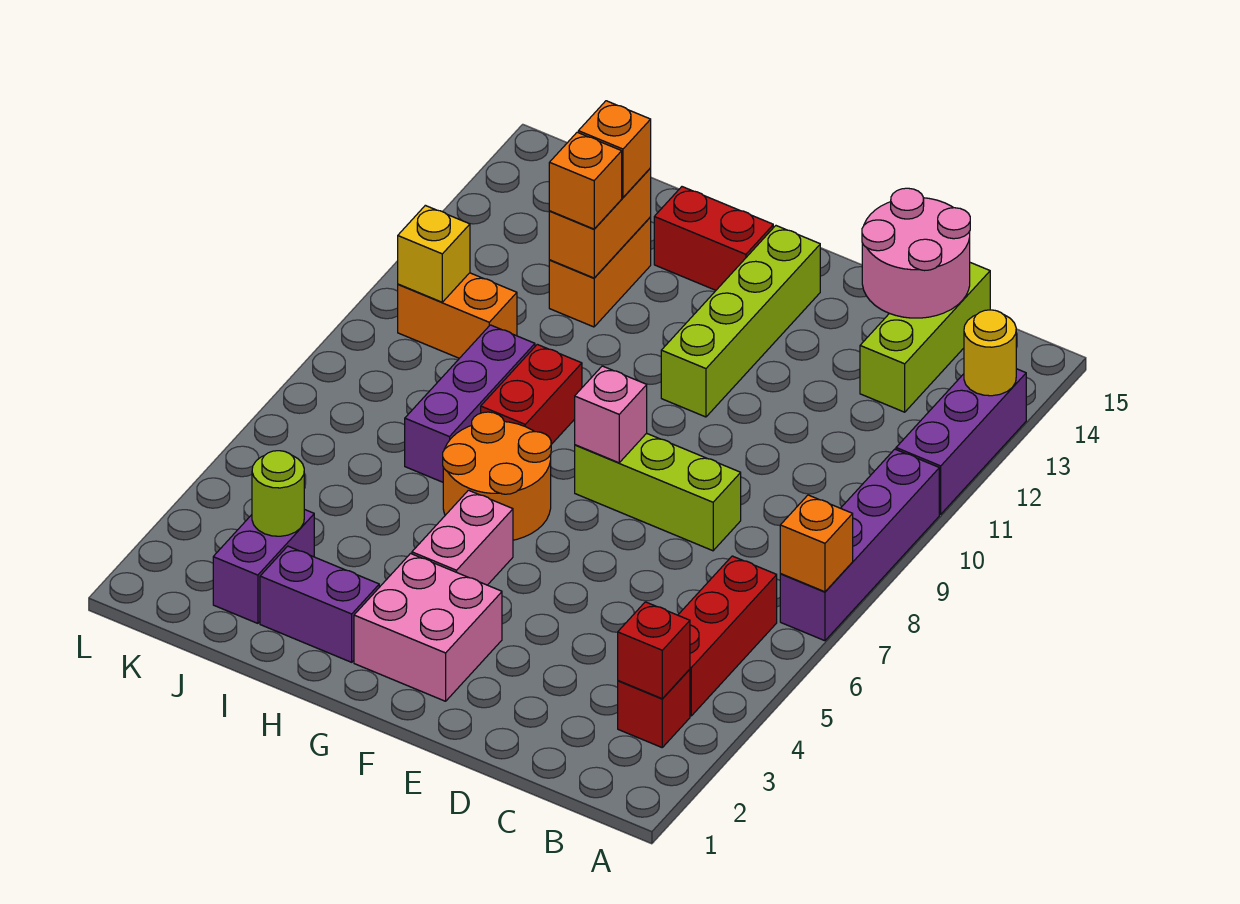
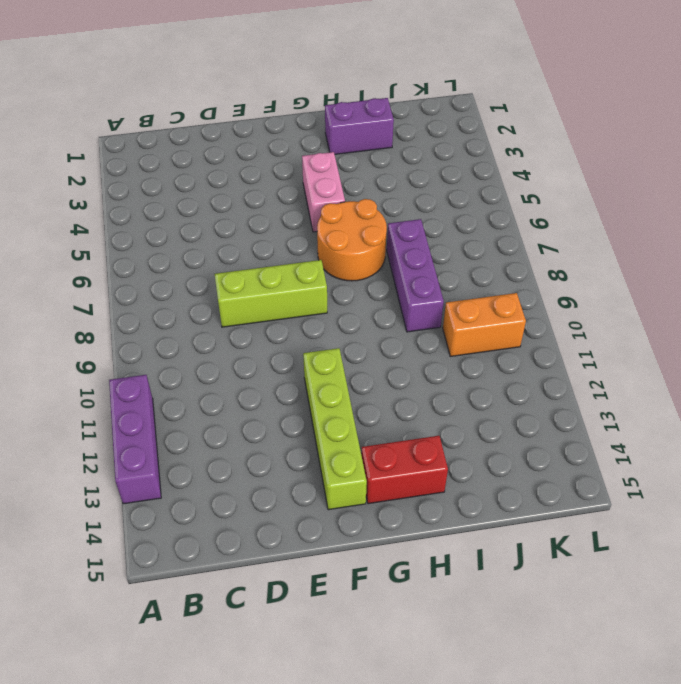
none -> purple 1x4 brick [780,449,939,641]
none -> red 1x1 brick [618,669,690,747]
none -> red 1x3 brick [678,556,777,716]

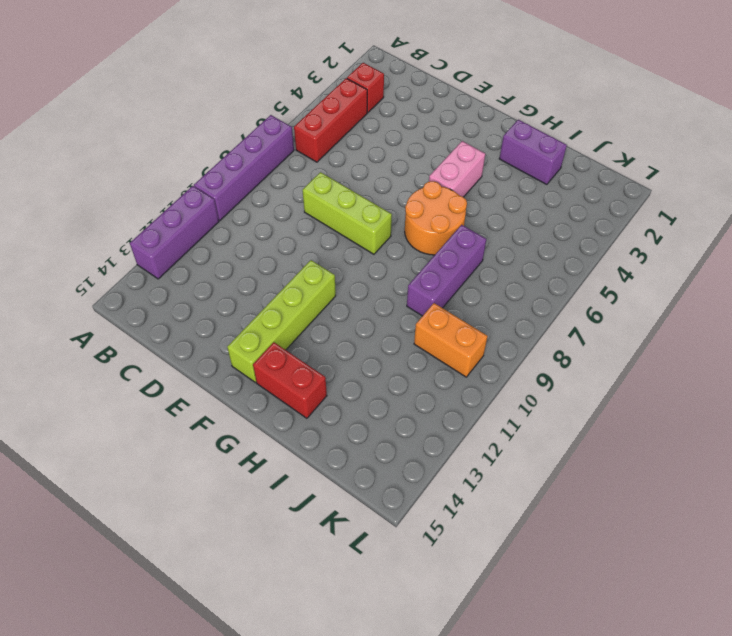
none -> lime 1x3 brick [860,263,990,412]
none -> pink 2x2 brick [354,554,502,701]
none -> red 1x2 brick [481,344,582,444]

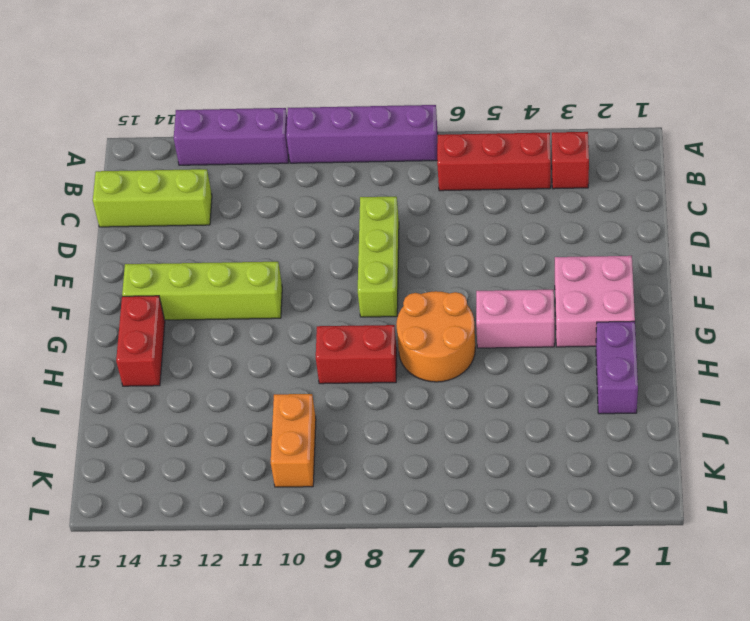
none -> purple 1x3 brick [405,325,535,482]
none -> orange 1x2 brick [549,217,651,327]
none -> purple 1x2 brick [213,509,314,623]

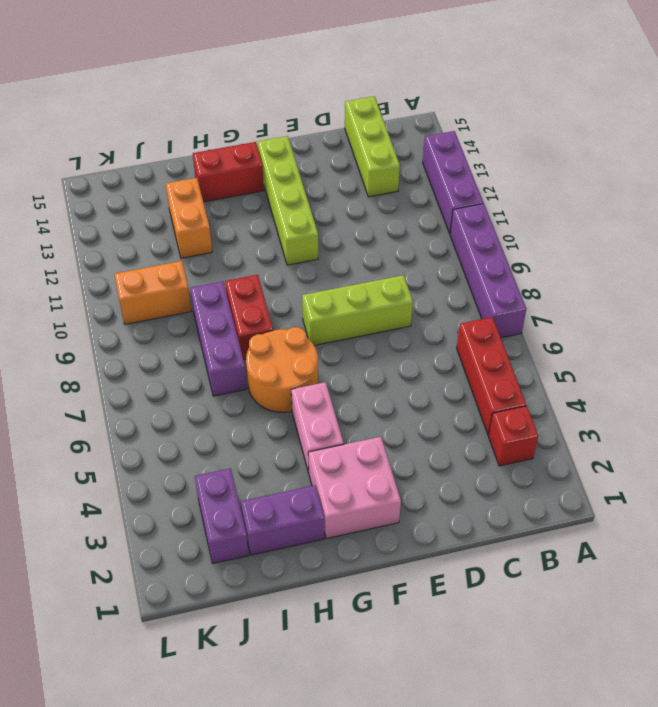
none -> orange 1x1 brick [780,495,853,592]
none -> yellow 1x1 round brick [964,310,1016,396]
none -> red 1x1 brick [618,602,690,698]

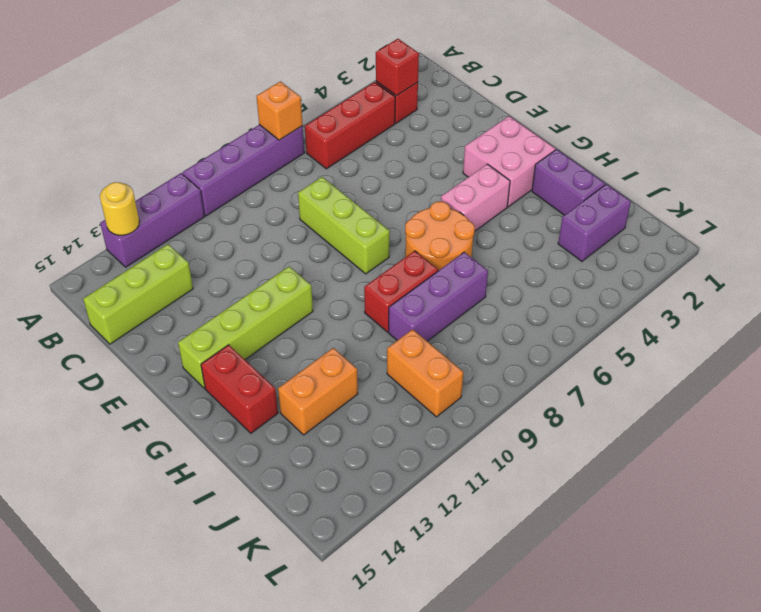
none -> pink 2x2 round brick [862,188,970,318]
none -> pink 1x1 brick [575,366,647,463]
none -> orange 1x2 brick [549,168,651,278]

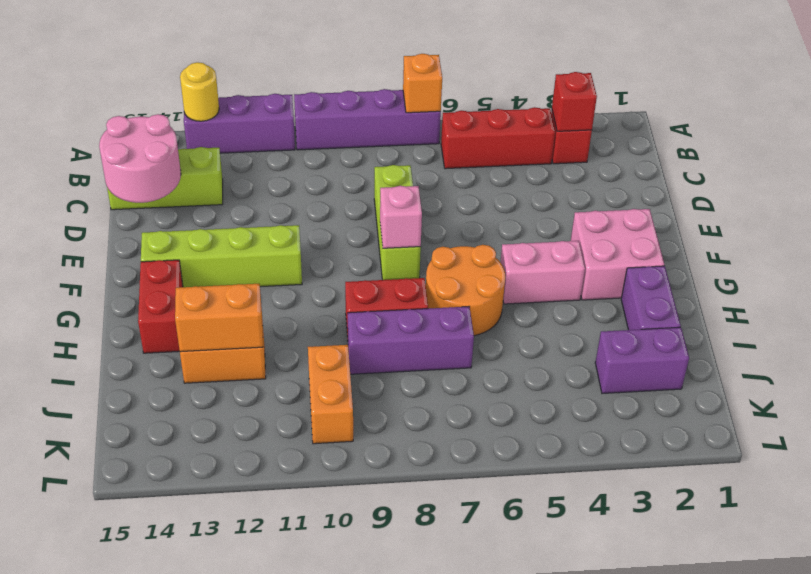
none -> lime 1x1 round brick [252,451,304,536]
none -> yellow 1x1 brick [398,205,470,302]
none -> orange 1x1 brick [549,132,622,229]

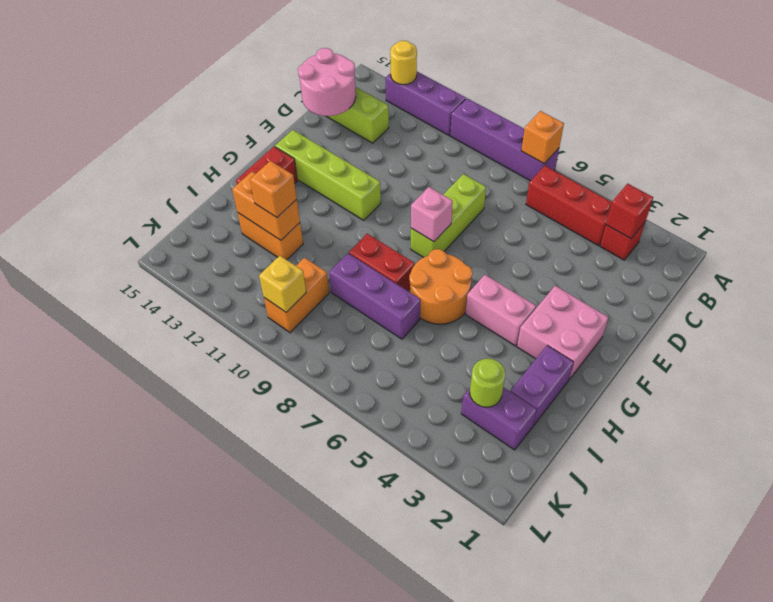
none -> orange 1x1 brick [578,101,651,197]

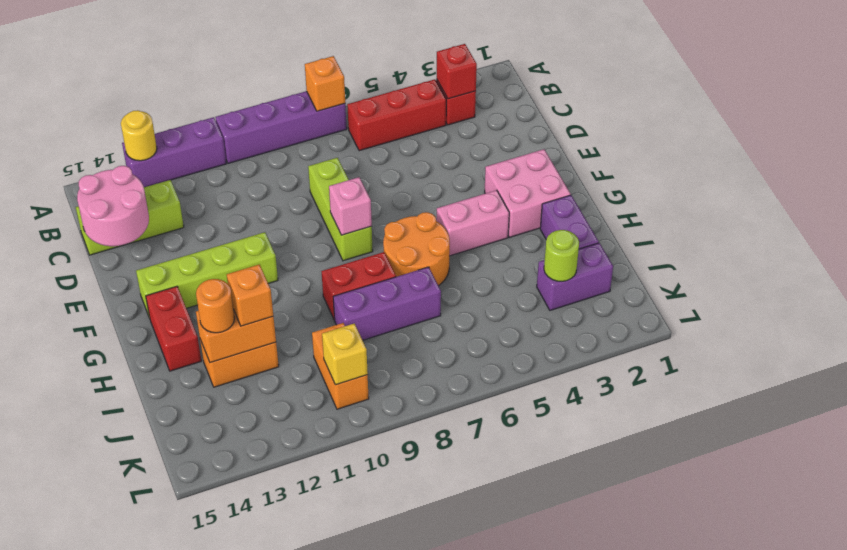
orange 1x1 round brick [196,279,234,333] -> orange 1x1 brick [578,101,651,197]

